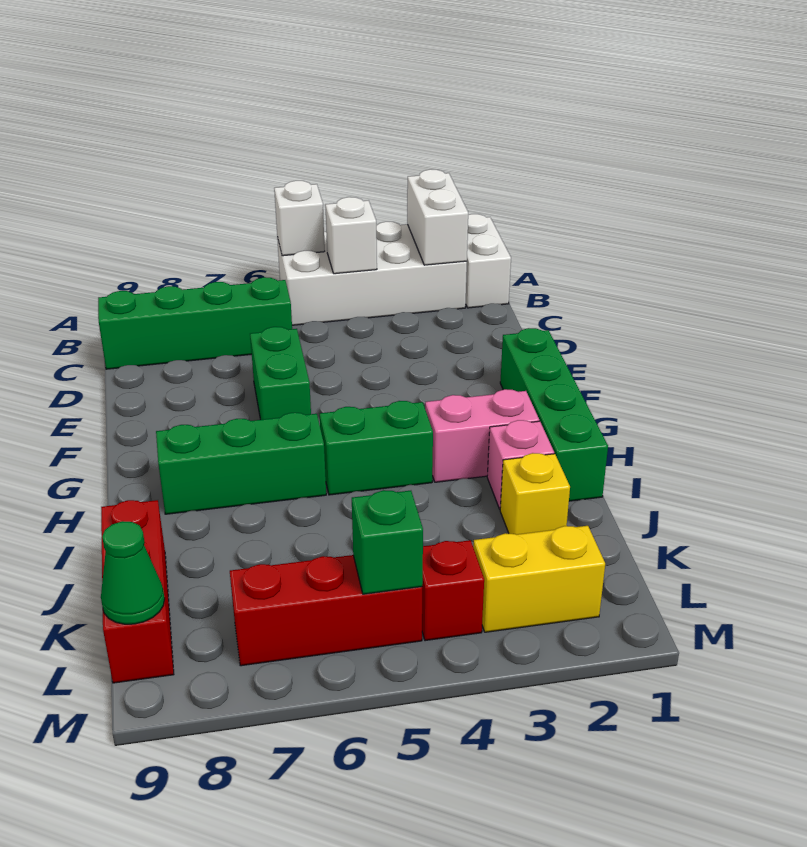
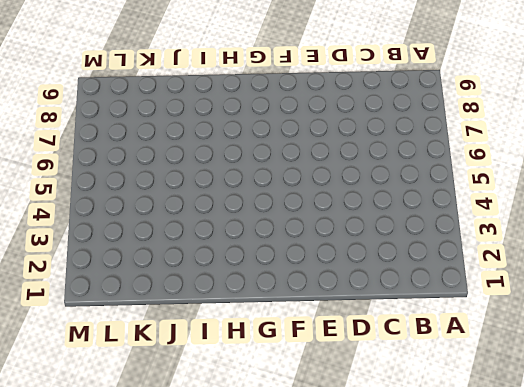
none -> white 1x2 brick [466,214,511,308]
none -> white 2x4 brick [277,222,467,325]
none -> green 1x4 brick [98,277,292,369]

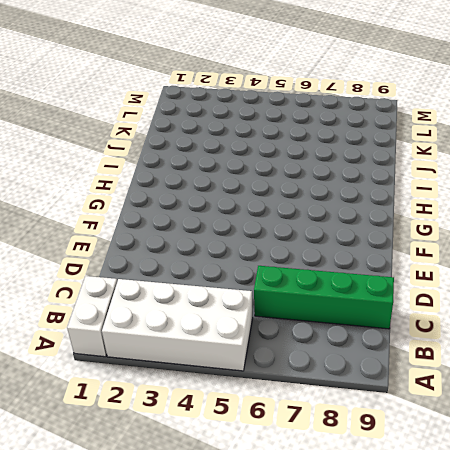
none -> green 1x2 brick [250,327,311,420]
none -> green 1x4 brick [500,328,608,501]
none -> pink 1x2 brick [425,389,539,482]

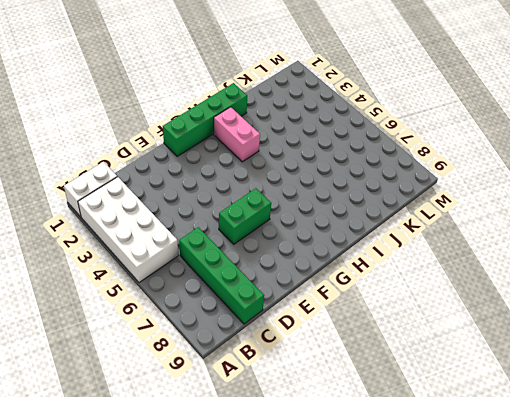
none -> green 1x2 brick [320,401,433,495]
none -> green 1x3 brick [156,413,326,514]
none -> pink 1x1 brick [487,420,554,509]

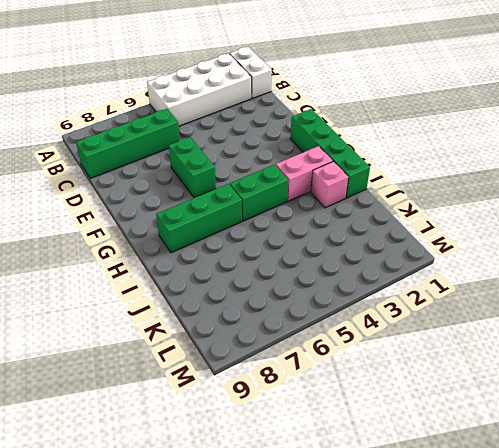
none -> yellow 1x1 brick [500,453,570,535]
none -> red 1x3 brick [101,500,174,683]
none -> yellow 1x2 brick [473,526,605,632]

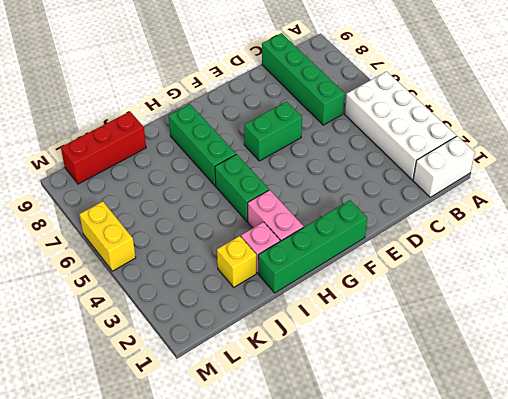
yellow 1x2 brick [79,201,136,271] -> yellow 1x2 brick moved to [473,526,605,632]
none -> red 1x1 brick [422,540,484,641]
none -> red 1x3 brick [230,555,422,666]
none -> white 1x2 brick [407,169,468,265]

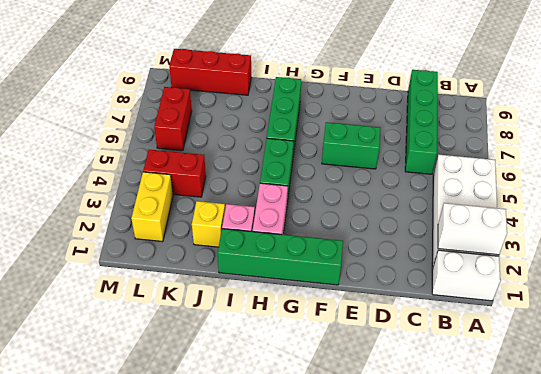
red 1x2 brick [143,150,206,197] -> red 1x1 brick [422,540,484,641]
red 1x2 brick [154,87,192,151] -> red 1x3 brick [230,555,422,666]
none -> white 1x1 brick [274,181,325,256]
none -> white 1x1 brick [325,197,377,274]
none -> green 1x1 brick [352,490,423,594]

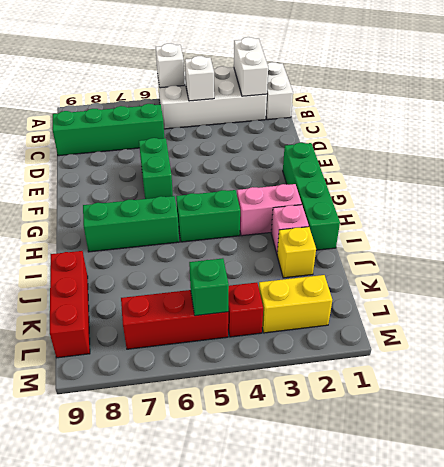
none -> green 1x1 cone [101,521,165,624]

